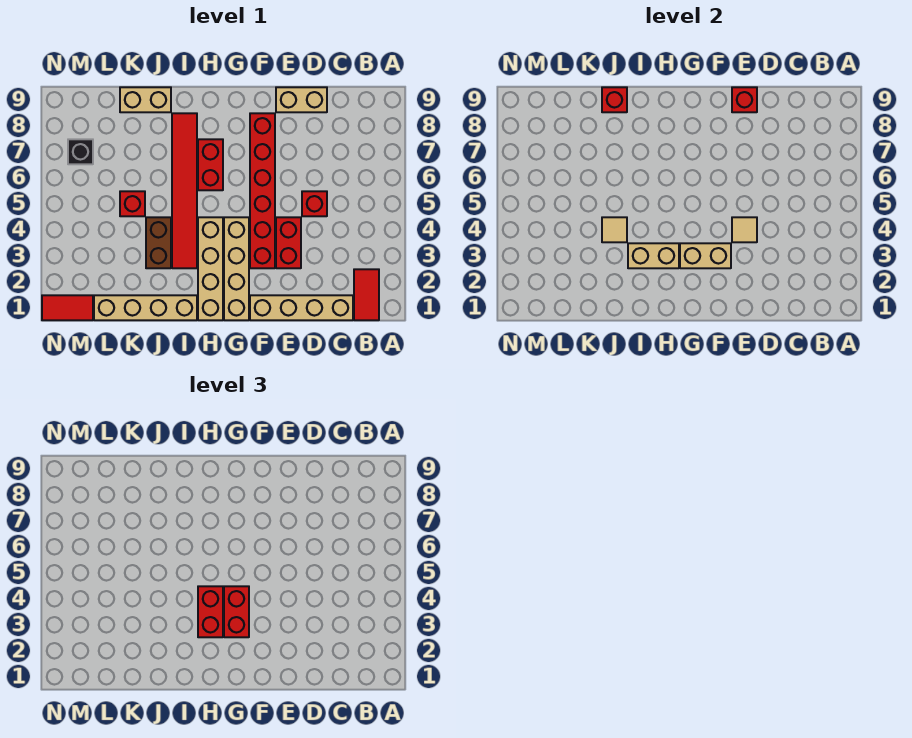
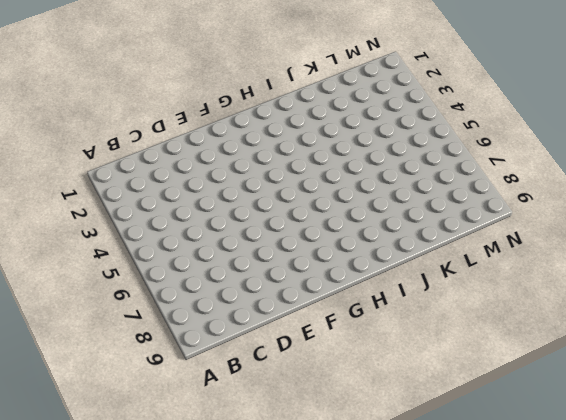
none -> red 1x2 tile [354,269,379,320]
none -> tan 1x4 brick [250,295,353,320]
none -> red 1x1 brick [302,191,327,216]

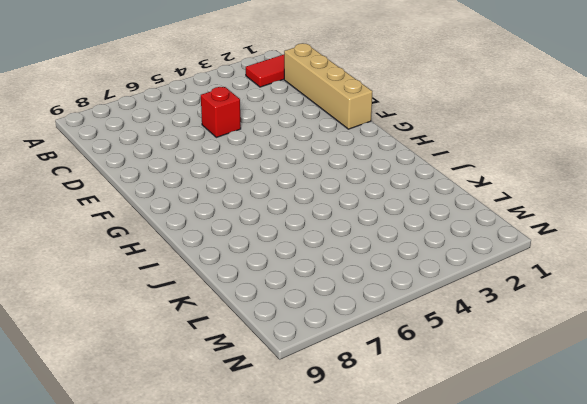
none -> tan 1x2 brick [276,87,327,112]
none -> red 1x2 brick [276,217,301,268]
none -> red 1x6 brick [250,113,275,268]

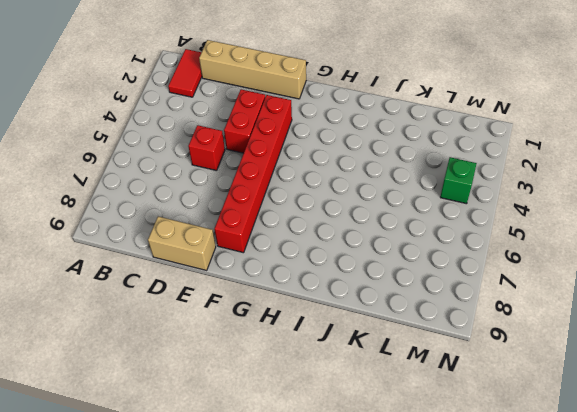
green 1x1 brick [440,157,477,204] -> none
none -> tan 1x4 brick [224,217,249,320]
none -> tan 1x4 brick [198,217,223,320]
none -> red 1x2 brick [198,139,223,190]

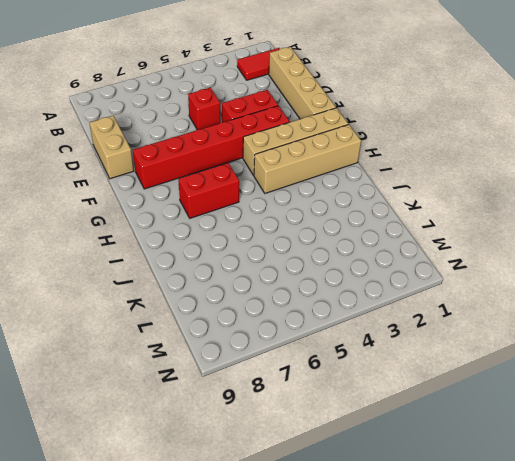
none -> tan 1x4 brick [94,295,197,320]
none -> red 1x6 tile [172,113,197,268]
none -> brown 1x2 brick [146,217,171,268]

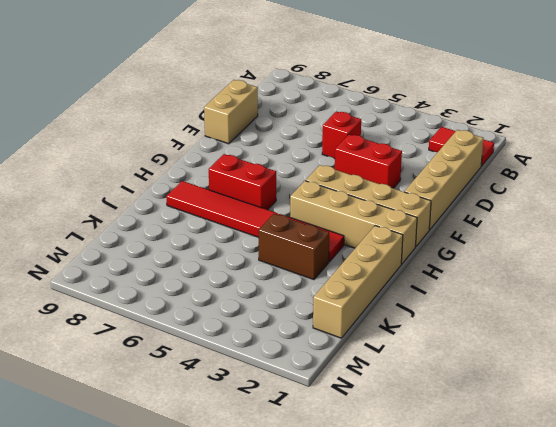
none -> red 1x6 brick [250,113,275,268]
none -> tan 1x2 brick [120,87,171,112]
none -> red 1x1 brick [120,191,145,216]

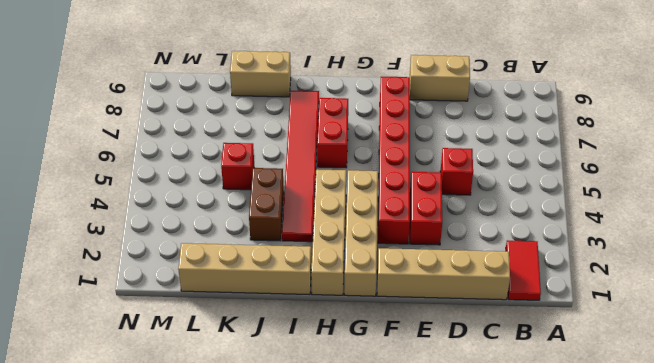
none -> red 1x2 tile [42,295,93,320]
none -> black 1x1 brick [68,139,93,164]
none -> tan 1x1 tile [732,217,757,242]

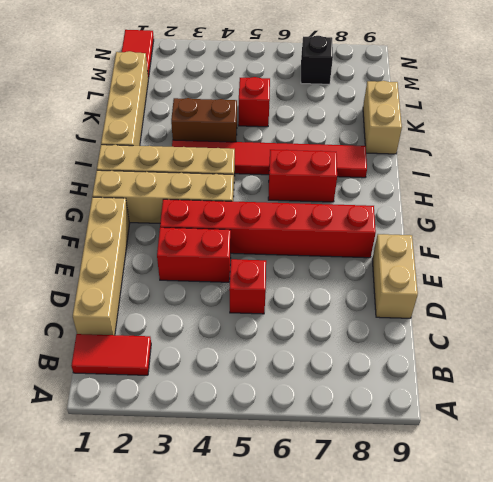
none -> tan 1x1 tile [732,217,757,242]
none -> red 1x1 brick [732,87,757,112]
none -> tan 1x2 brick [680,243,731,268]

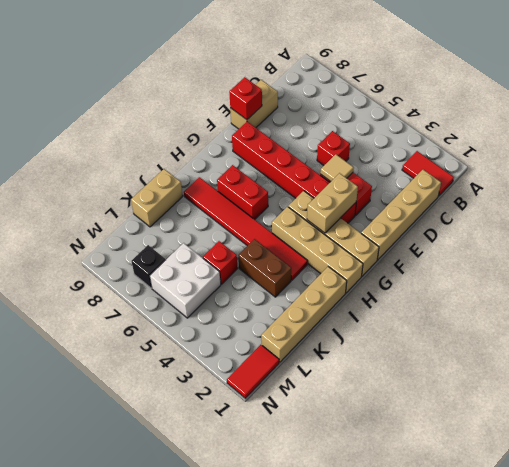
white 2x2 brick [150,243,221,318] -> none
none -> tan 1x2 brick [628,243,679,268]
none -> tan 1x1 tile [602,217,627,242]
none -> red 1x1 brick [602,87,627,112]

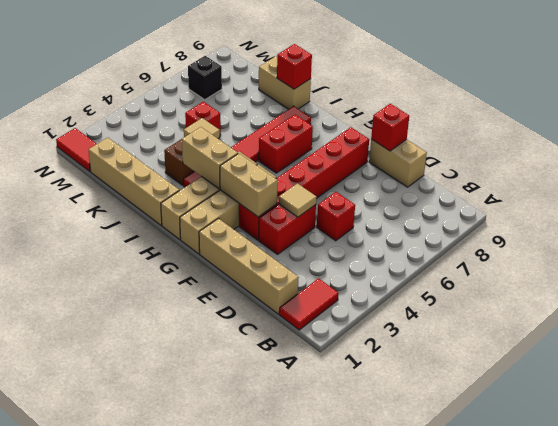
none -> red 1x2 brick [224,586,249,637]
none -> red 1x2 brick [198,586,223,637]

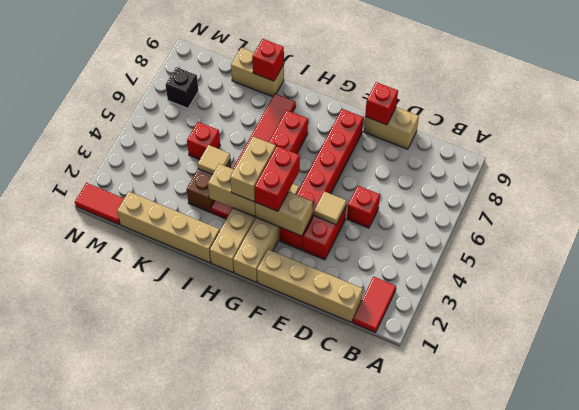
tan 1x2 brick [230,137,276,202] -> red 1x2 brick [198,586,223,637]

